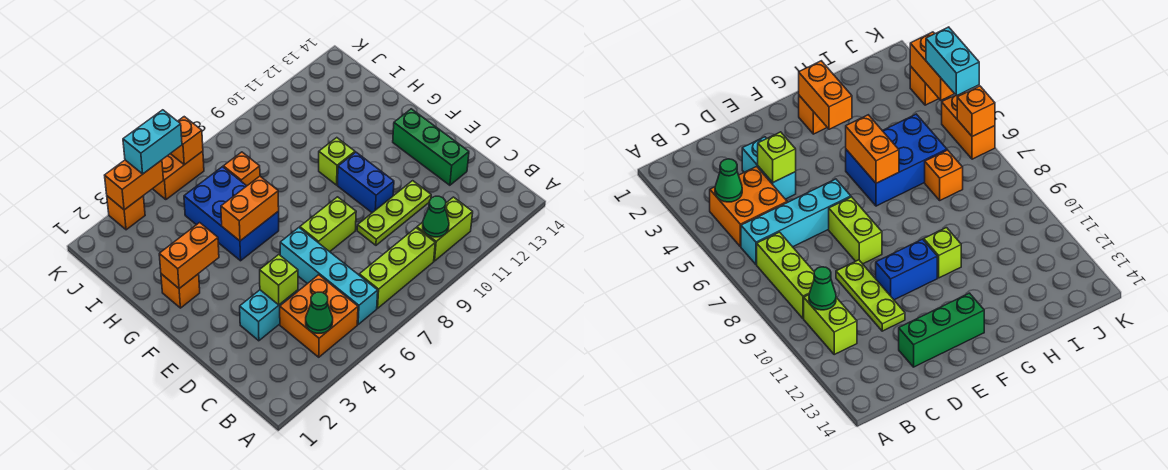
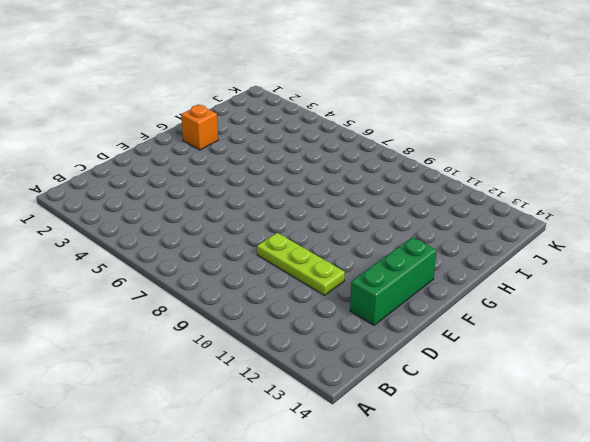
none -> orange 2x2 brick [280,275,358,357]
none -> cyan 1x4 brick [280,228,378,324]
none -> lime 1x3 brick [359,228,435,308]

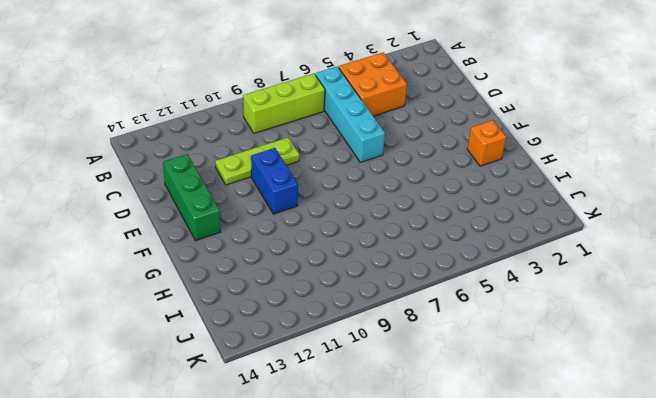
none -> lime 1x2 brick [417,197,473,261]
none -> cyan 1x2 brick [240,290,298,341]
none -> lime 1x2 brick [300,197,356,252]

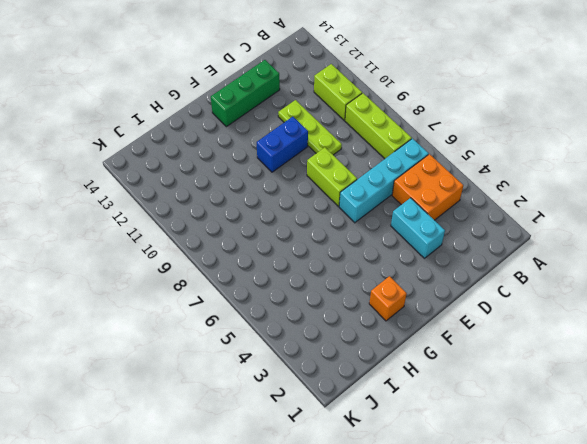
none -> blue 2x3 brick [184,167,279,261]
none -> lime 1x1 brick [319,138,355,185]
none -> orange 1x1 brick [223,152,260,186]

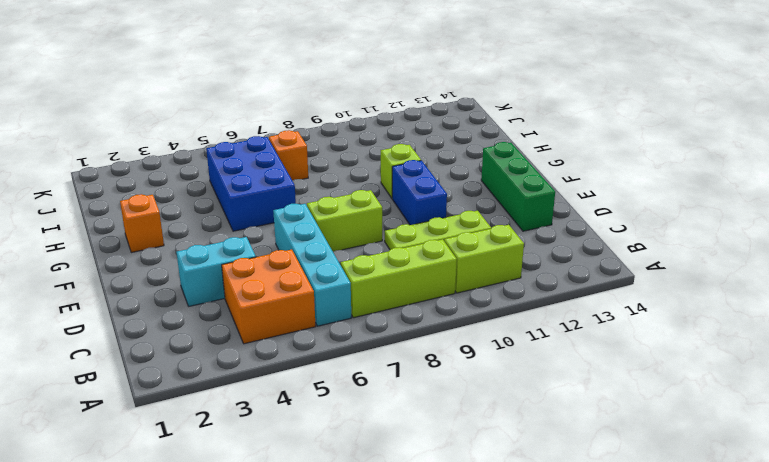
none -> orange 1x1 brick [107,196,145,230]
none -> orange 1x2 brick [153,151,204,200]
none -> green 1x1 cone [306,292,333,333]

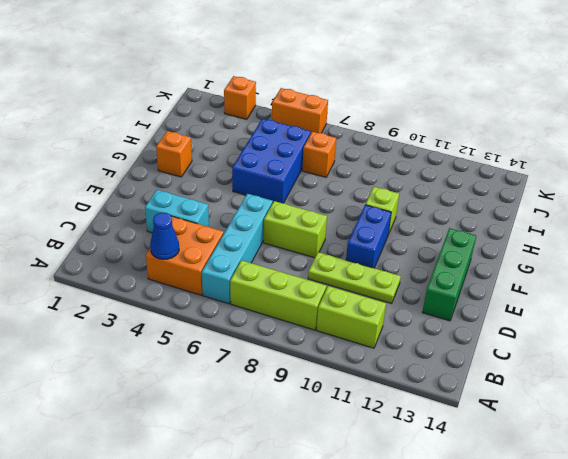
blue 1x1 cone [150,213,179,260] -> green 1x1 cone [306,292,333,333]
none -> green 1x1 cone [423,196,449,237]
none -> lime 1x1 brick [260,255,298,305]
none -> orange 1x2 brick [159,223,219,289]

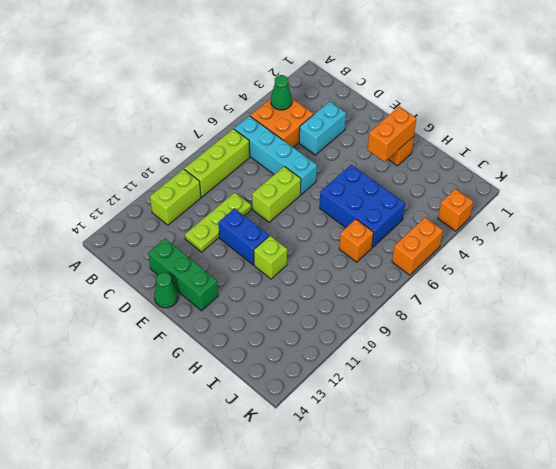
green 1x1 cone [154,273,178,308] -> green 1x1 cone moved to [423,196,449,237]
none -> lime 1x1 brick [260,255,298,305]
none -> orange 1x2 brick [221,176,279,241]
none -> orange 1x2 brick [105,160,163,210]

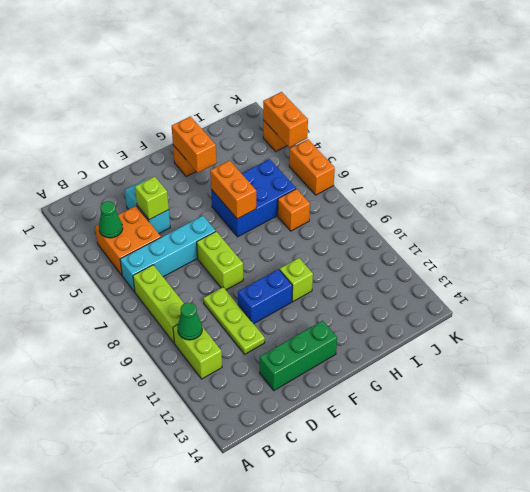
none -> orange 1x1 brick [171,117,203,165]
none -> cyan 1x2 brick [123,110,182,174]

